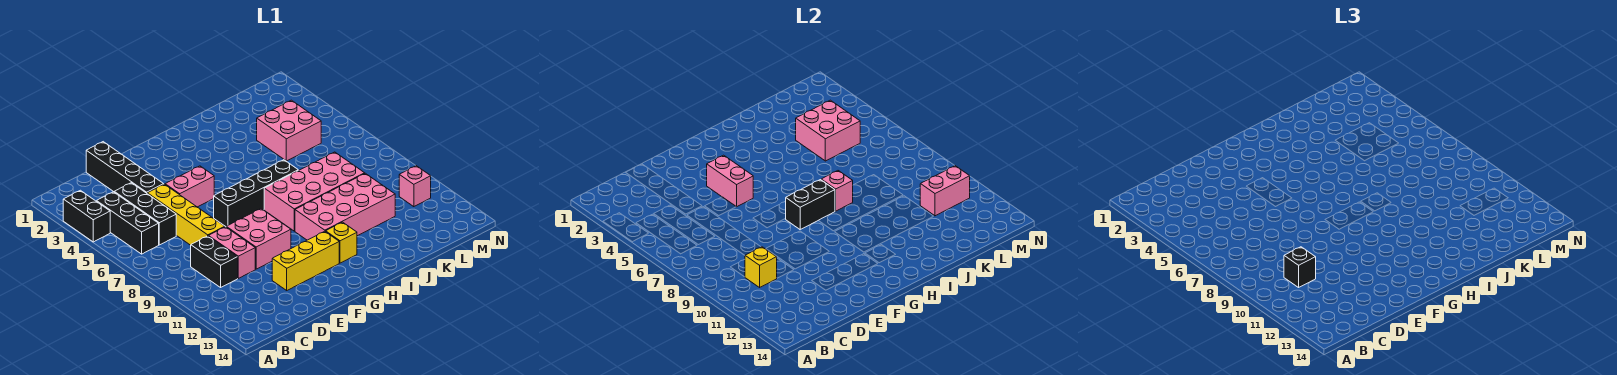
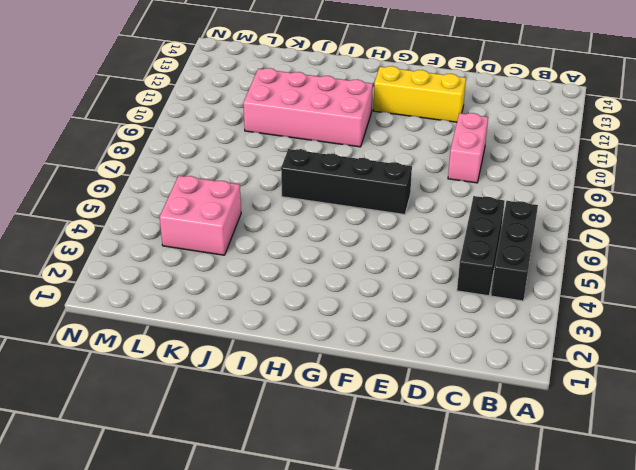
none -> black 1x2 brick [63,190,110,242]
none -> black 1x2 brick [191,236,238,287]
none -> black 1x4 brick [86,142,164,193]

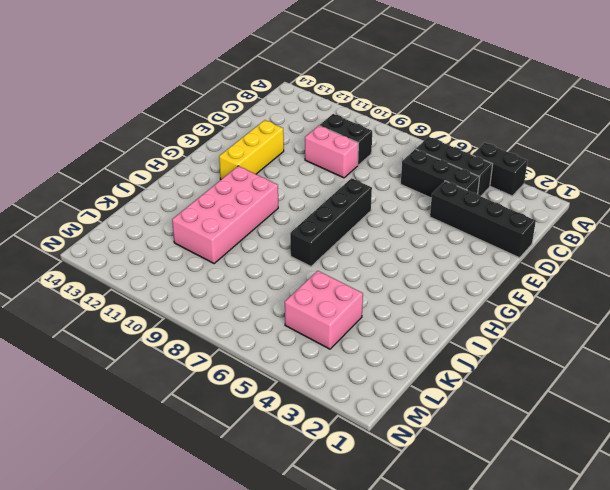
none -> yellow 1x4 brick [147,184,225,245]
none -> pink 1x2 brick [165,166,214,207]
none -> pink 2x2 brick [227,209,291,269]

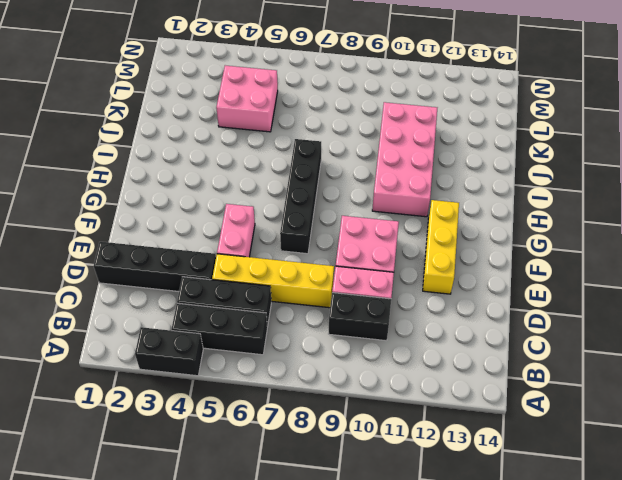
none -> pink 2x4 brick [264,152,365,231]
none -> yellow 1x1 brick [326,222,357,263]
none -> pink 1x1 brick [399,166,431,207]

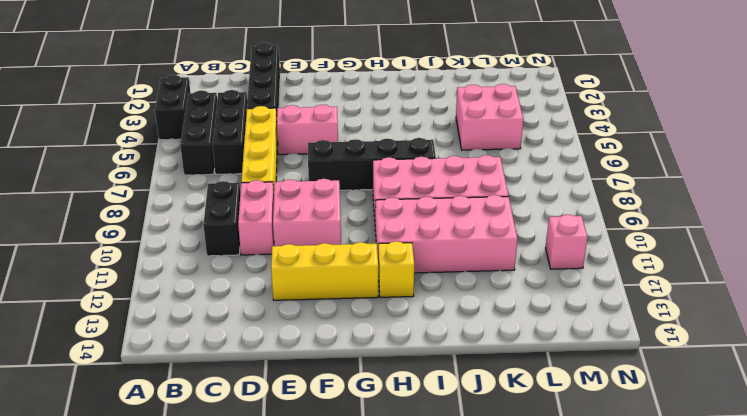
none -> yellow 1x1 brick [745,247,777,287]
none -> pink 1x2 brick [707,155,753,207]
none -> black 1x2 brick [785,180,835,229]

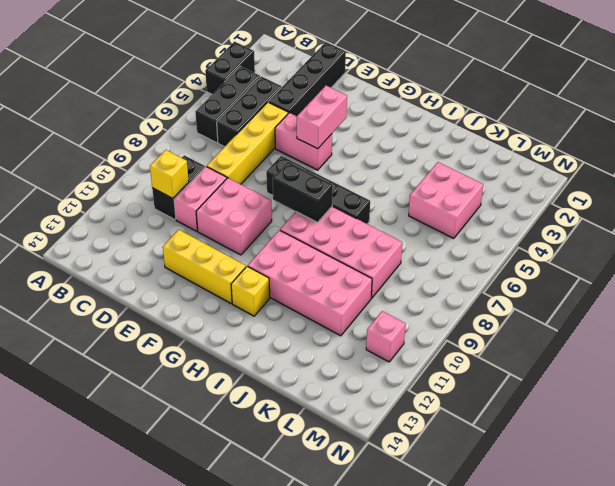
none -> pink 1x1 brick [821,171,853,211]
none -> pink 2x2 brick [796,100,860,161]
none -> pink 1x2 brick [920,166,970,216]

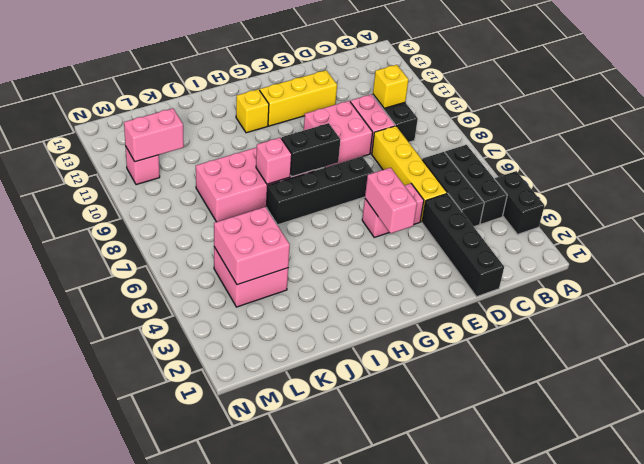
none -> pink 2x4 brick [295,173,395,240]
none -> black 1x1 brick [1284,247,1316,287]

